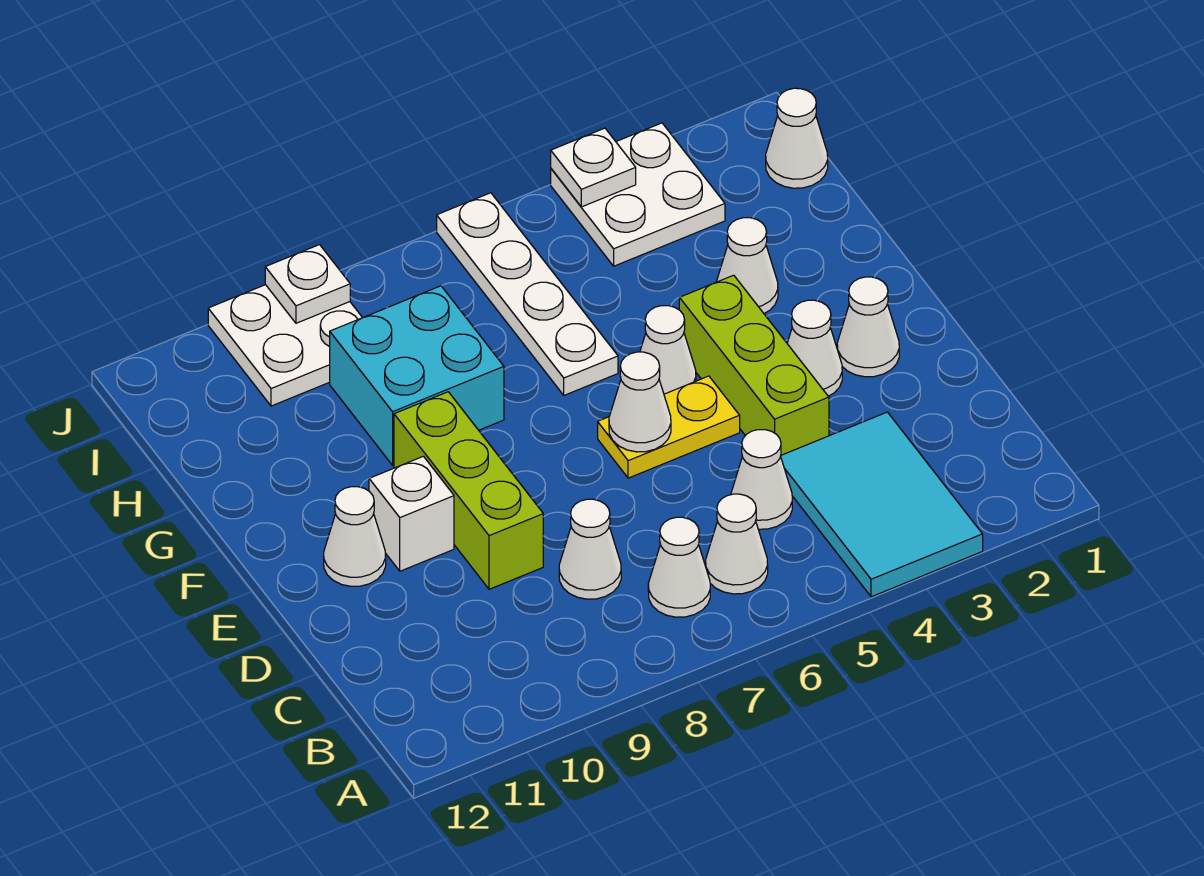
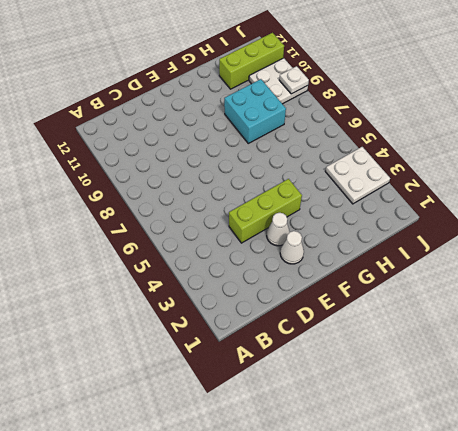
lime 1x3 brick [219,33,284,89] -> lime 1x3 brick moved to [394,392,543,589]
none -> cyan 2x3 tile [781,412,983,597]
none -> white 1x1 cone [706,494,768,594]
none -> white 1x1 cone [648,517,710,617]

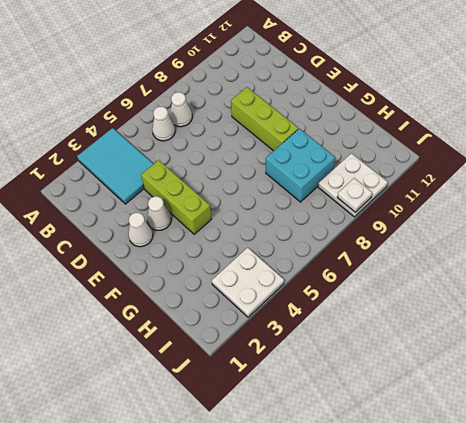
none -> white 1x1 cone [731,430,792,529]
none -> white 1x1 cone [559,499,621,599]
none -> yellow 1x2 plate [598,376,740,478]

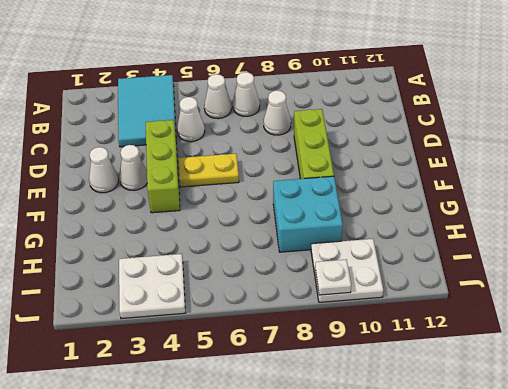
none -> white 1x1 brick [369,456,454,571]
none -> white 1x1 cone [324,487,386,586]
none -> white 1x1 cone [640,306,696,394]

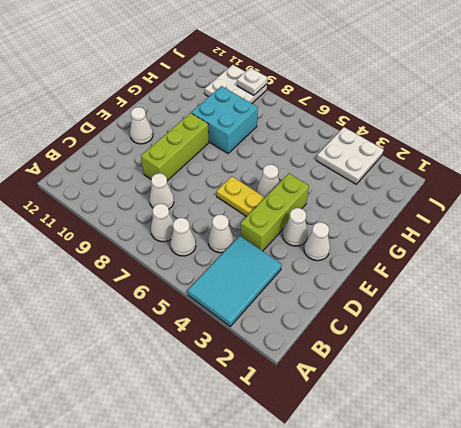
none -> white 1x1 brick [369,456,454,571]
none -> white 1x1 cone [716,218,778,313]
none -> white 1x4 plate [437,193,618,395]

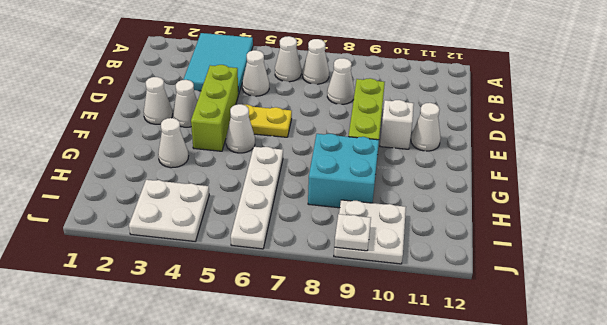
none -> white 1x1 cone [766,88,828,188]
none -> white 1x1 cone [609,352,671,452]
none -> white 1x1 plate [551,128,636,207]

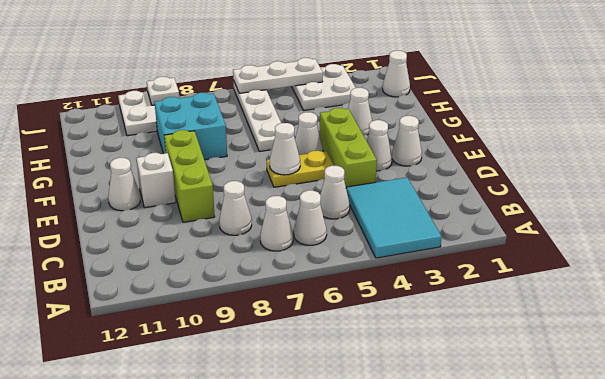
white 1x3 plate [233,58,323,93] -> white 1x1 plate [551,128,636,207]

